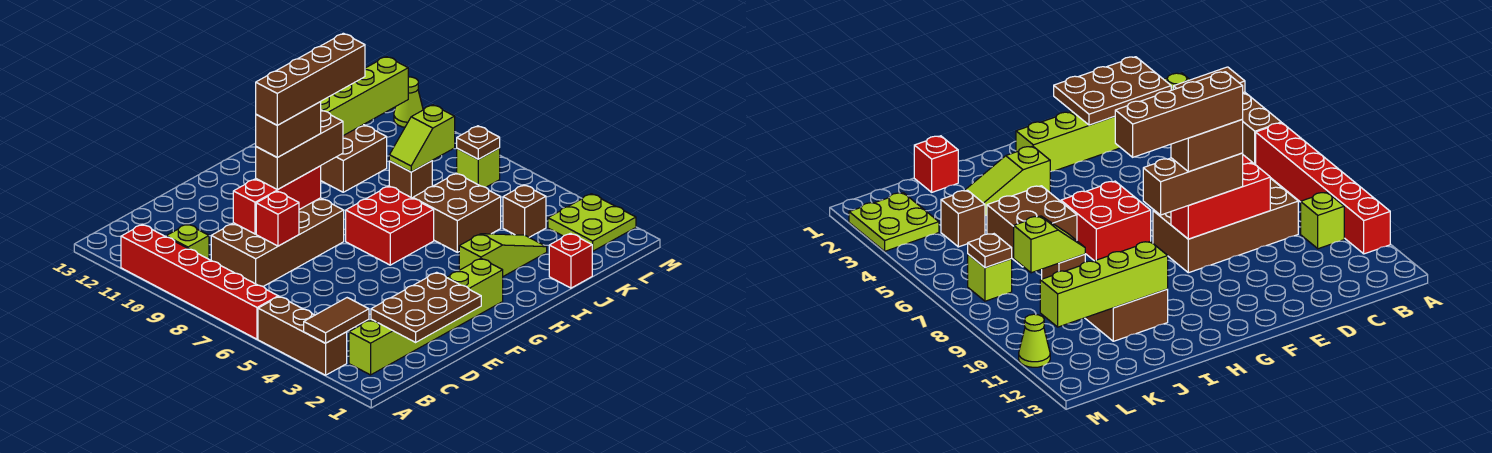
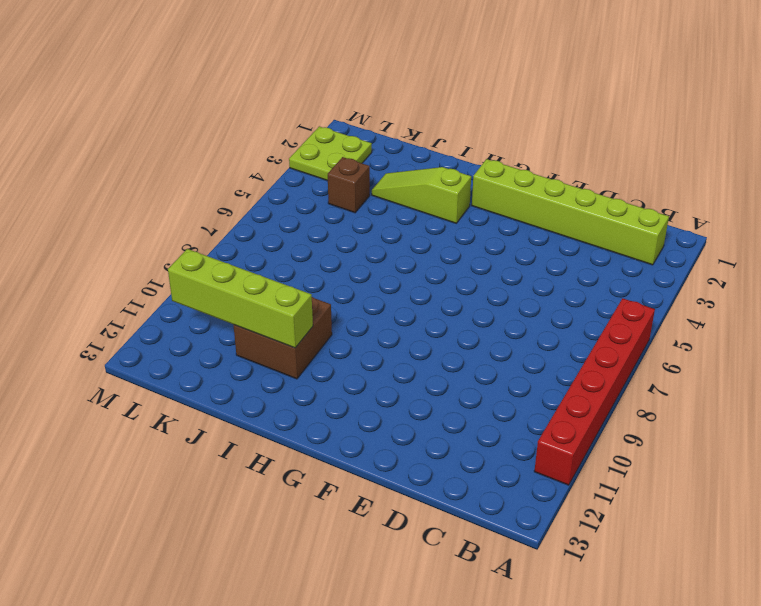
none -> brown 1x3 brick [258,297,347,375]
none -> lime 1x1 brick [166,224,209,259]
none -> brown 2x4 brick [211,198,344,287]

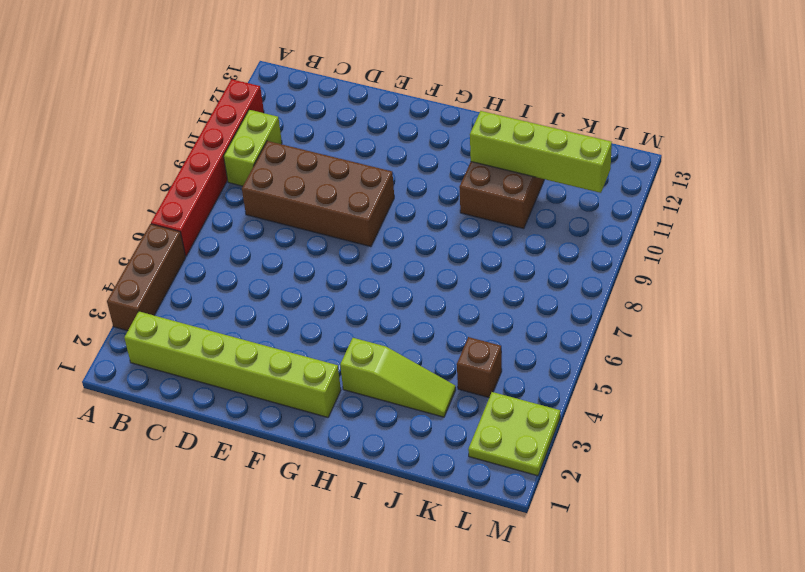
lime 1x2 brick [224,110,282,186] -> lime 1x1 brick [166,224,209,259]
none -> red 2x2 brick [346,186,434,265]
none -> brown 2x2 brick [413,173,501,252]
none -> red 1x1 brick [549,233,592,288]

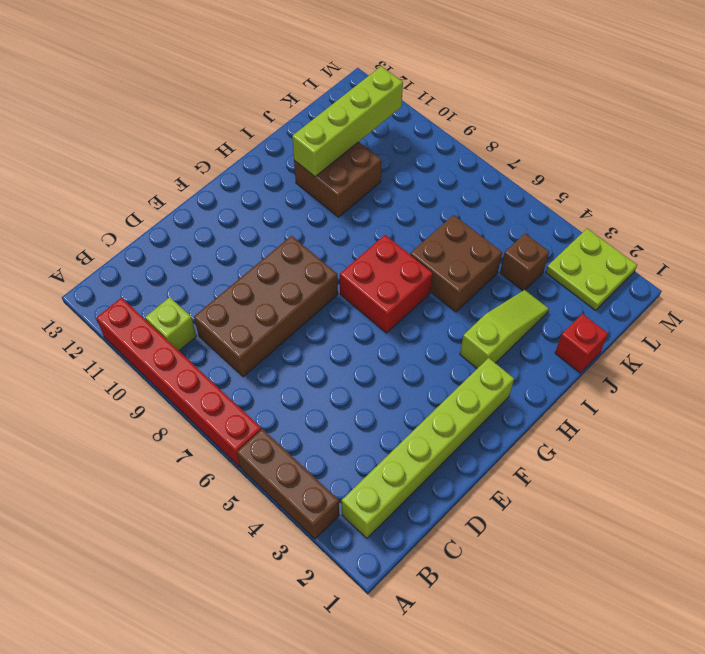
none -> brown 1x1 brick [389,161,432,198]
none -> lime 1x1 brick [457,148,500,187]
none -> lime 1x1 cone [394,77,423,127]

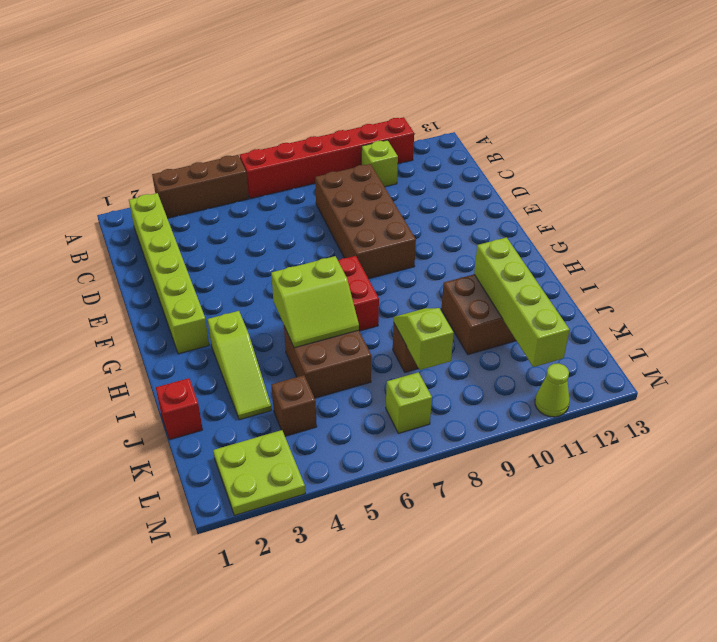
lime 2x2 slope [271,256,359,348] -> none
none -> brown 1x2 tile [304,298,369,343]
none -> brown 2x3 plate [371,272,481,342]
none -> red 1x1 brick [256,191,299,246]

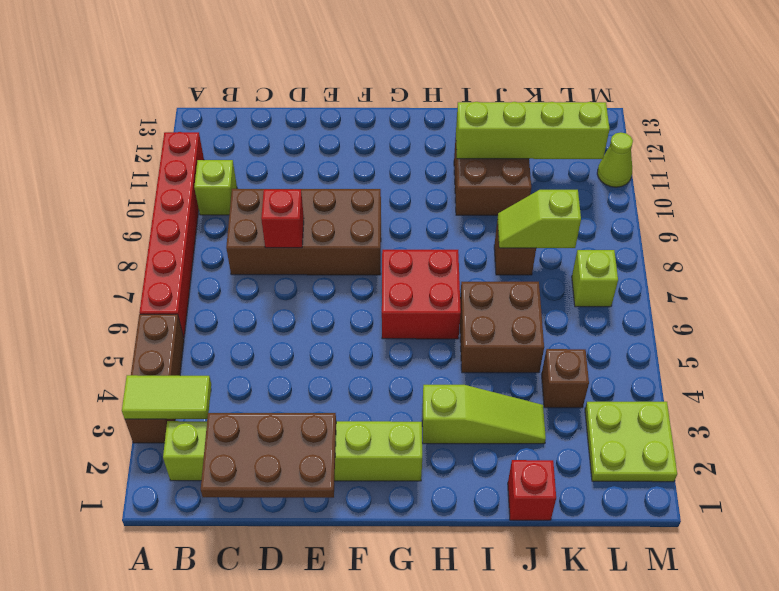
lime 1x2 tile [122,375,211,419] -> brown 1x2 tile [304,298,369,343]
none -> red 1x3 brick [233,166,321,234]
none -> brown 1x1 plate [457,126,500,159]
none -> brown 1x3 brick [256,110,343,190]

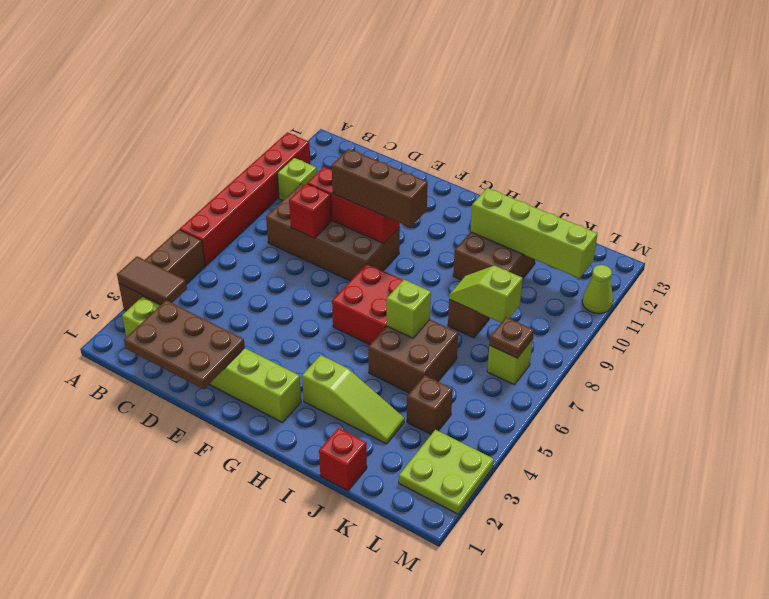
lime 1x1 brick [387,280,431,338] -> none
none -> brown 1x2 brick [256,102,321,157]
none -> brown 1x4 brick [256,33,365,125]

